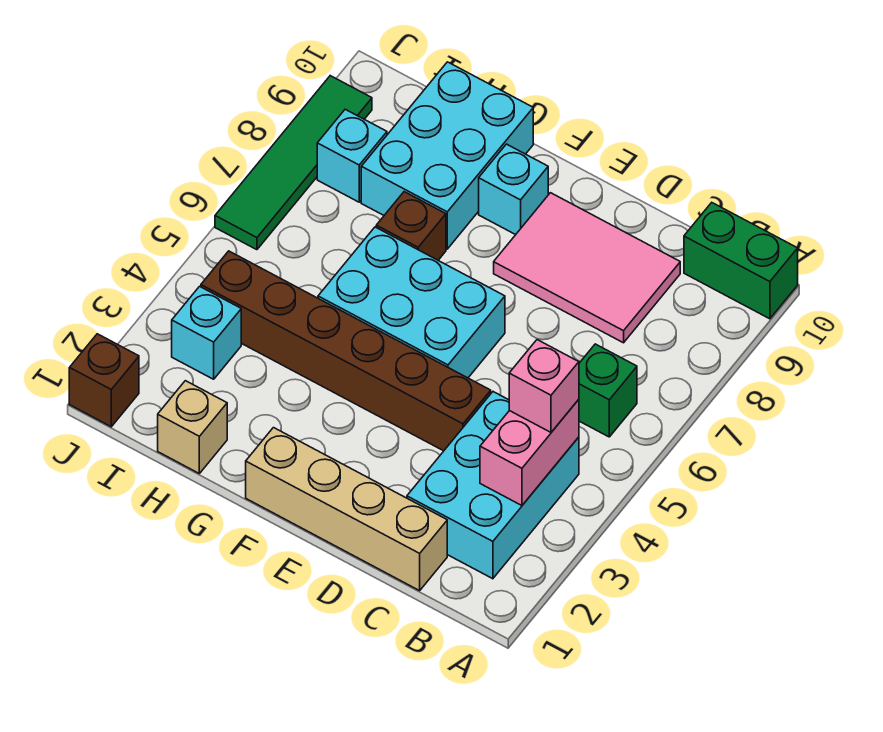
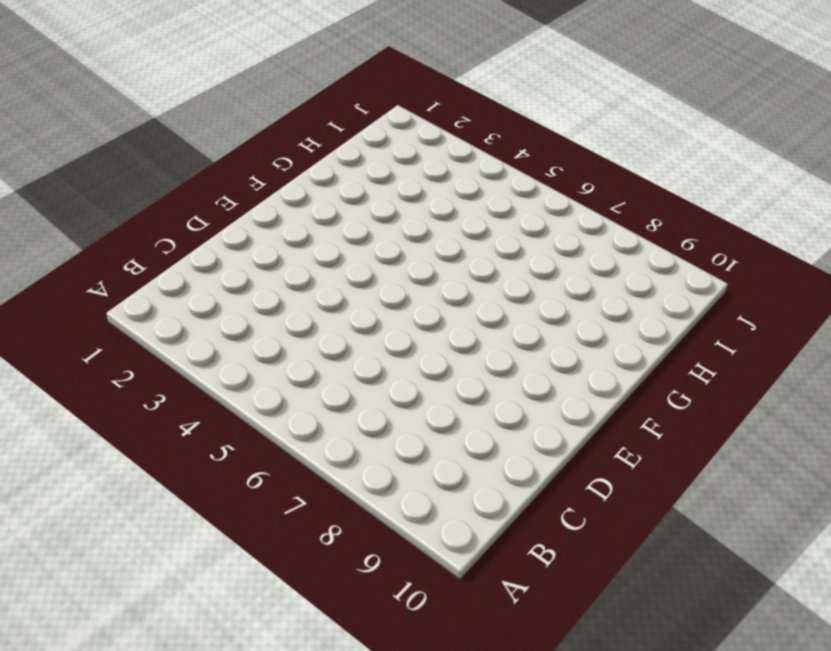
none -> green 1x2 brick [684,203,798,319]
none -> cyan 2x3 brick [407,392,579,579]
none -> green 1x1 brick [579,344,637,437]

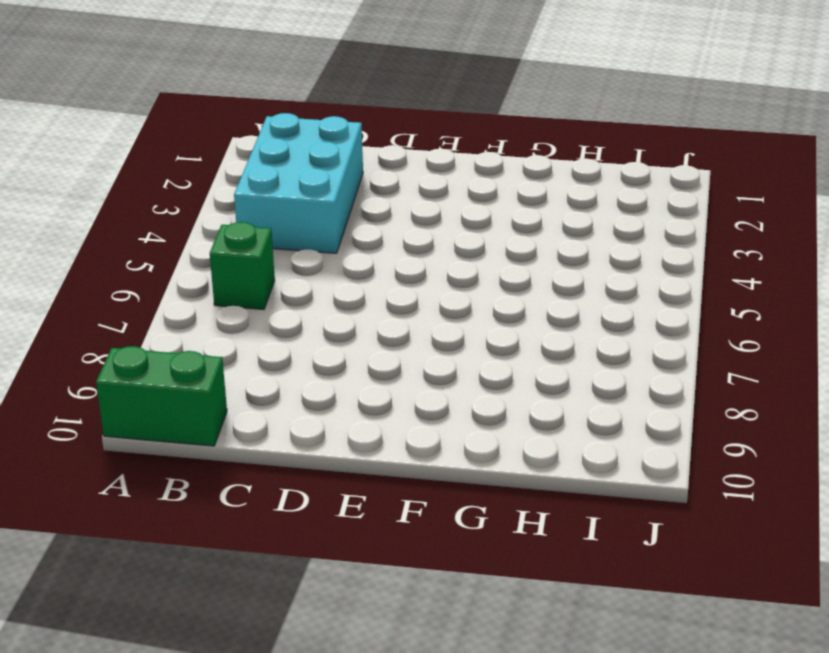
none -> tan 1x4 brick [246,428,447,591]
none -> pink 2x3 tile [494,193,680,343]
none -> brown 1x6 brick [201,251,491,451]

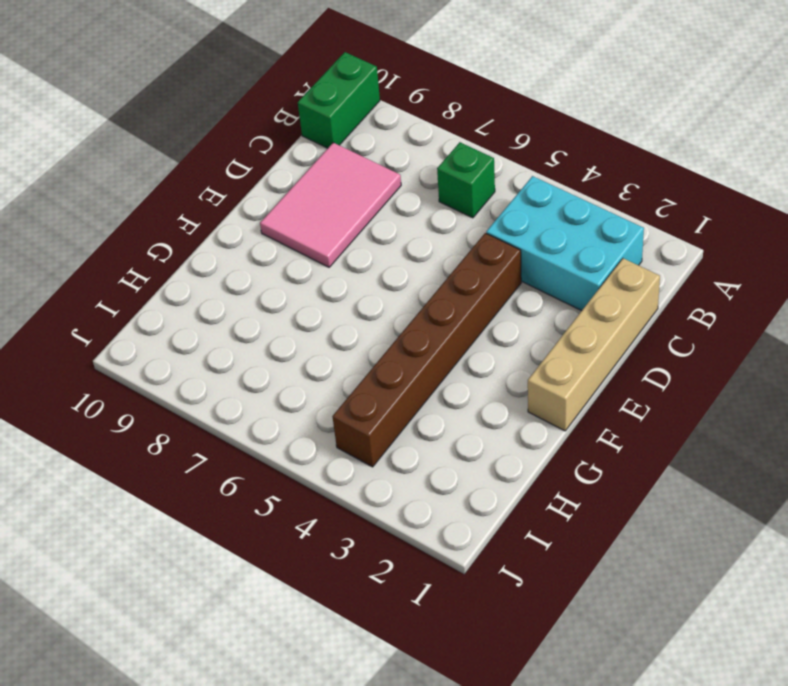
none -> cyan 2x3 brick [318,227,505,378]
none -> cyan 1x1 brick [479,144,548,235]
none -> brown 1x1 brick [376,192,446,260]

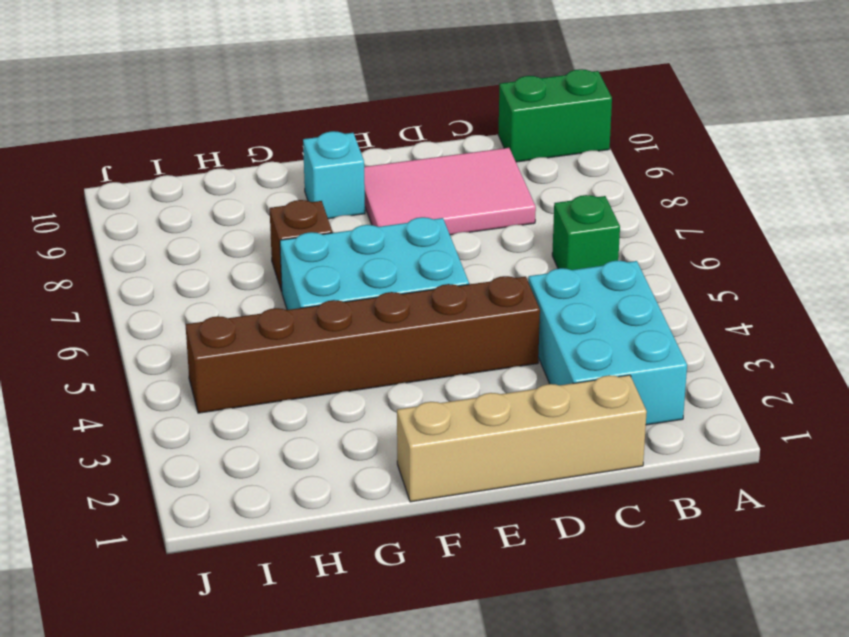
none -> cyan 2x3 brick [361,62,533,249]
none -> tan 1x1 brick [158,381,227,473]
none -> cyan 1x1 brick [172,286,241,379]

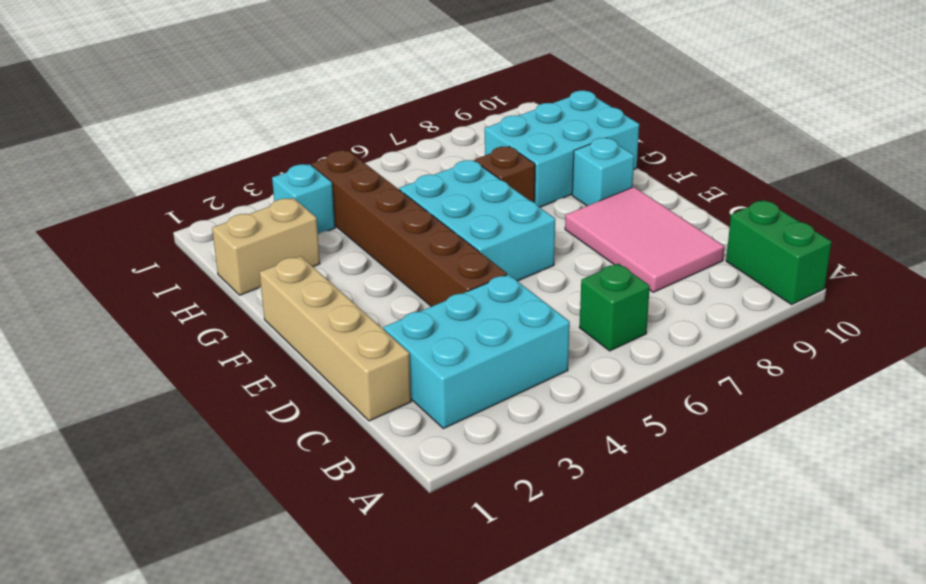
tan 1x2 brick [212,198,320,295] -> tan 1x1 brick [158,381,227,473]
none -> cyan 1x1 brick [317,109,387,202]
none -> brown 1x1 brick [69,334,139,427]
none -> green 1x4 tile [215,76,372,250]

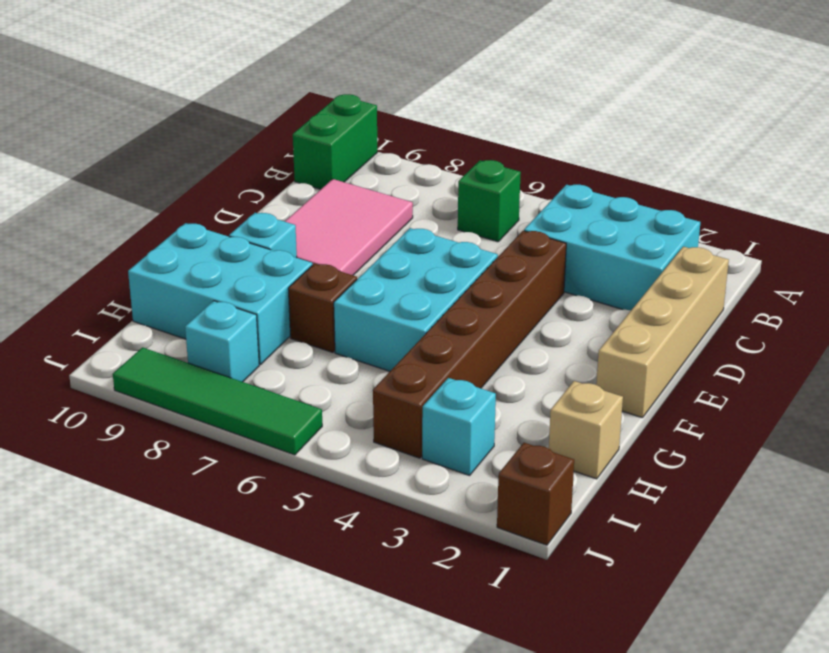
none -> pink 1x2 brick [480,399,579,506]
none -> pink 1x1 brick [509,340,579,432]

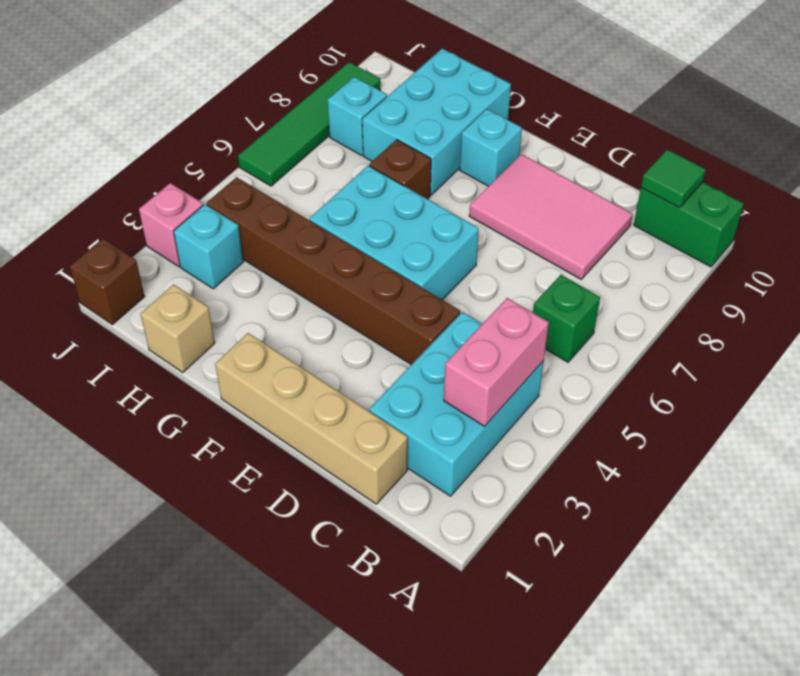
green 1x1 tile [641,150,706,208] -> none
pink 1x1 brick [139,183,203,267] -> pink 1x1 brick moved to [509,340,579,432]

